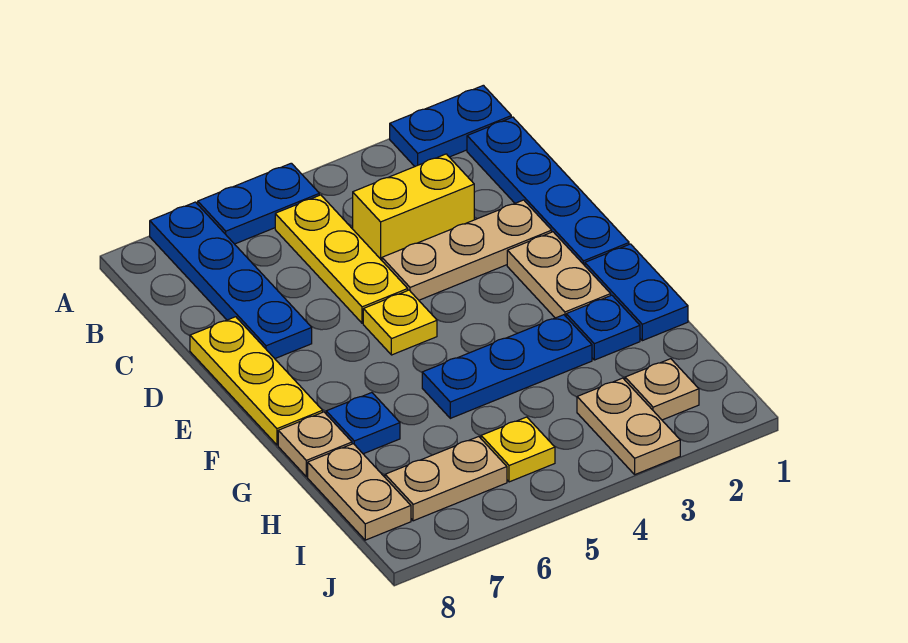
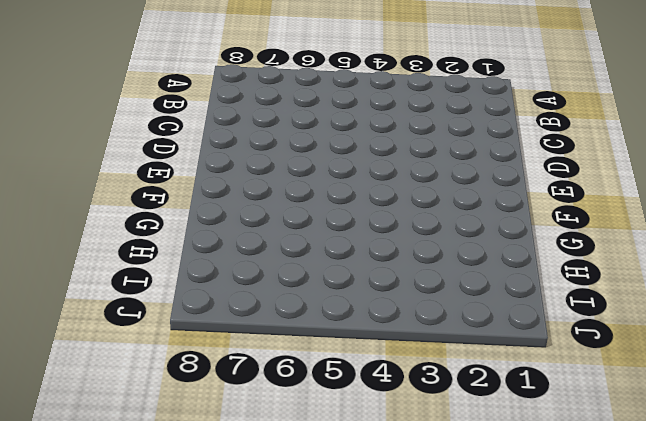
none -> blue 1x2 plate [390,85,511,166]
none -> blue 1x2 plate [198,163,319,244]
none -> blue 1x4 plate [150,202,312,358]

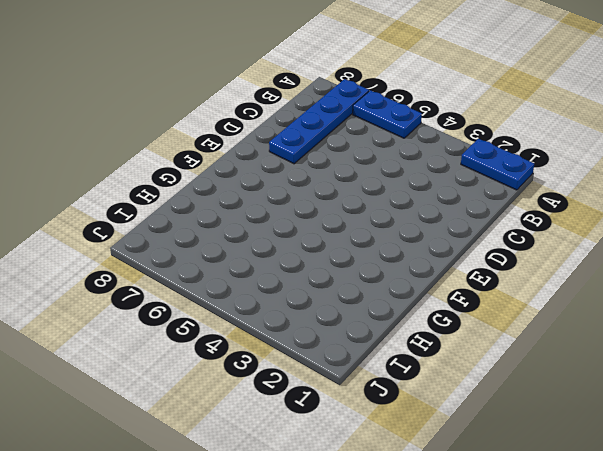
none -> blue 1x4 plate [467,117,629,266]
none -> yellow 1x3 plate [275,195,408,323]
none -> yellow 1x2 brick [353,154,474,260]

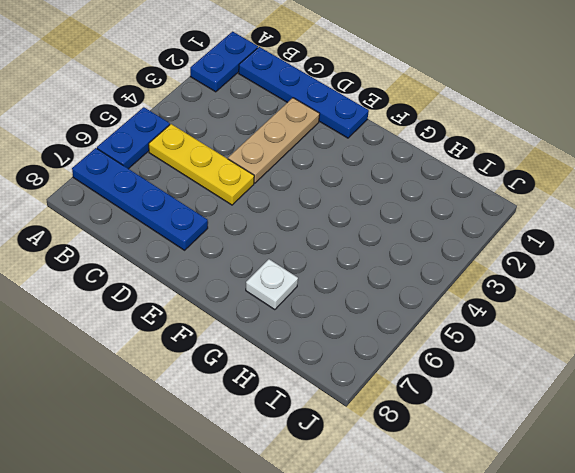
white 1x1 plate [246,259,298,310] -> blue 1x1 plate [326,393,400,454]
none -> yellow 1x2 brick [353,154,474,260]
none -> yellow 1x3 plate [190,317,323,445]
none -> tan 1x2 plate [507,232,611,318]

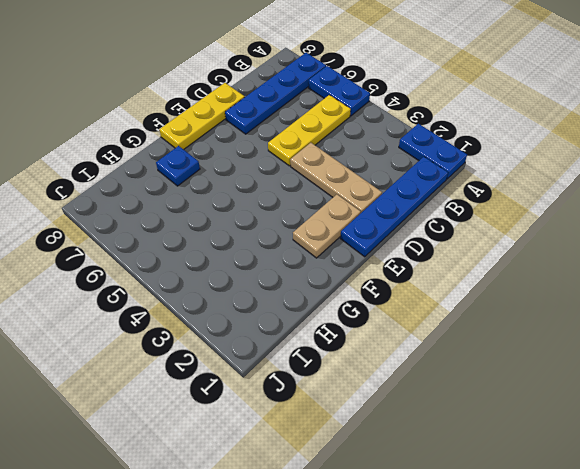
none -> yellow 1x2 brick [353,154,474,260]
none -> yellow 1x1 plate [363,290,437,355]
none -> blue 1x2 plate [585,244,688,341]

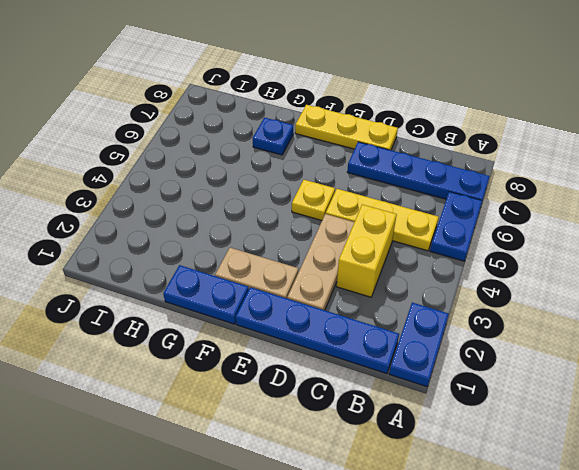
none -> blue 1x1 plate [566,295,640,360]
none -> blue 1x3 plate [422,315,592,418]
none -> tan 1x1 plate [278,412,352,477]

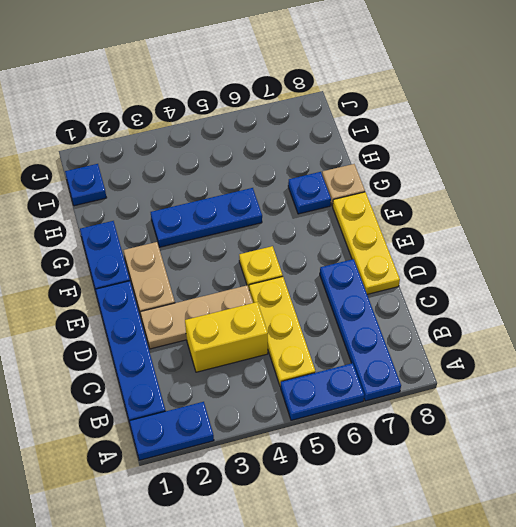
blue 1x1 plate [65,164,107,206] -> blue 1x1 plate moved to [566,295,640,360]
none -> tan 1x2 plate [308,444,411,540]
none -> tan 1x1 plate [625,359,699,420]
none -> tan 1x2 plate [577,378,680,474]

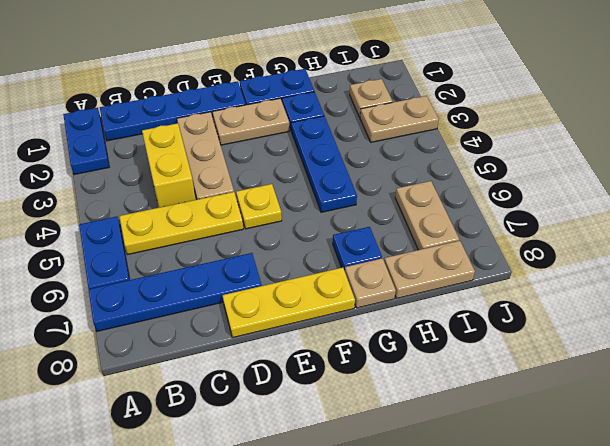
none -> yellow 1x1 plate [481,417,555,482]

